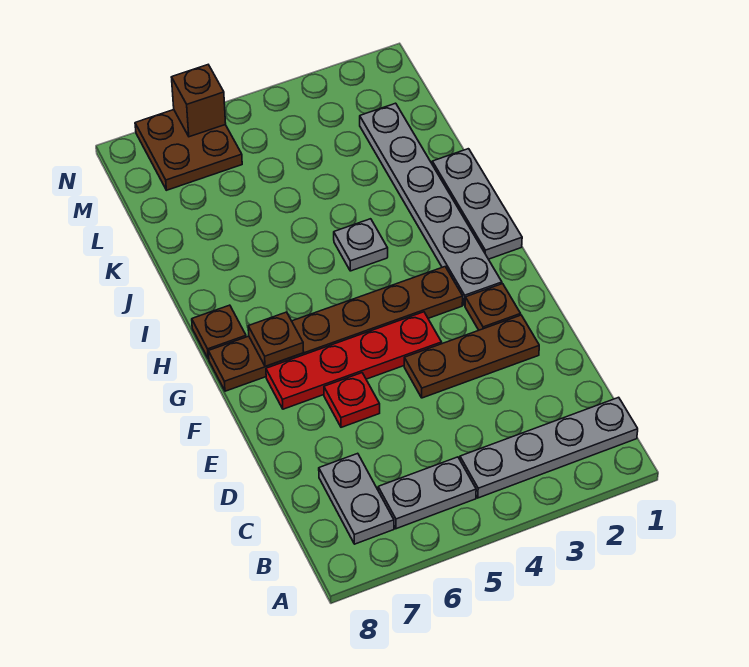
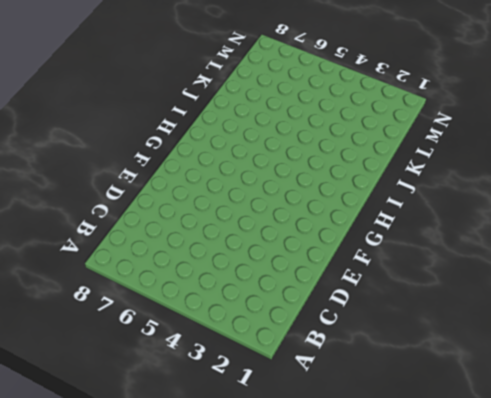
none -> grey 1x4 plate [460,397,638,498]
none -> grey 1x2 plate [378,457,476,529]
none -> grey 1x2 plate [319,453,394,544]

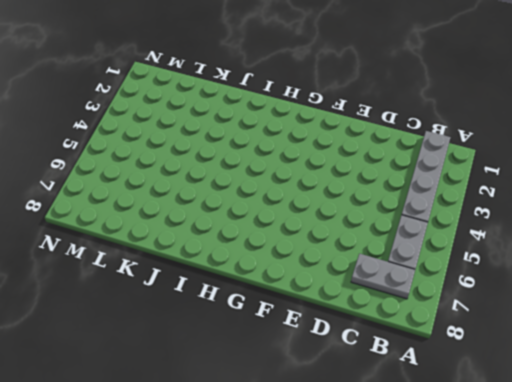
none -> brown 1x3 plate [404,315,539,398]
none -> red 1x1 plate [324,373,380,427]
none -> brown 1x1 plate [465,284,521,330]

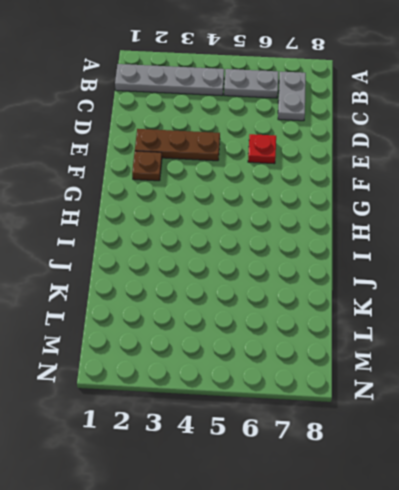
none -> red 1x4 plate [266,312,442,409]
none -> grey 1x6 plate [360,103,502,305]
none -> brown 1x6 plate [208,267,463,391]

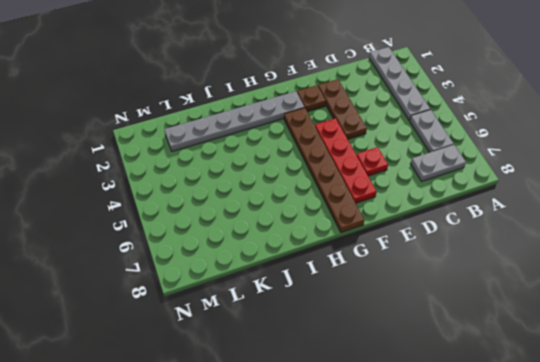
none -> grey 1x3 plate [432,149,522,259]
none -> brown 1x1 plate [192,305,246,359]
none -> grey 1x1 plate [334,219,388,271]

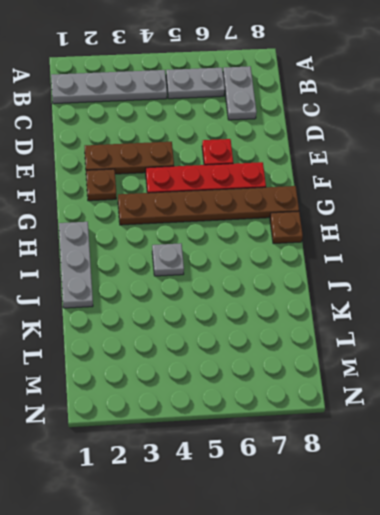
none -> grey 1x6 plate [360,103,502,305]
none -> brown 2x2 plate [135,110,242,190]
none -> brown 1x1 plate [248,312,304,366]

